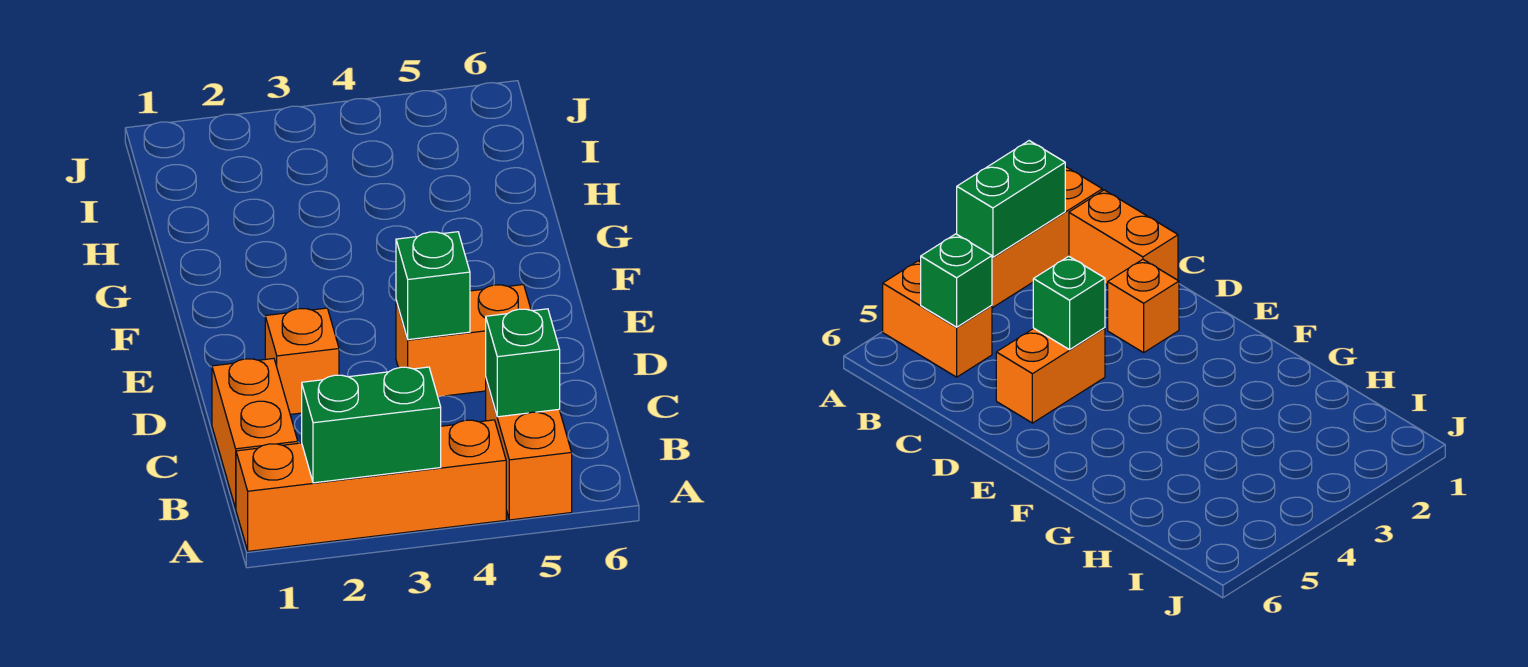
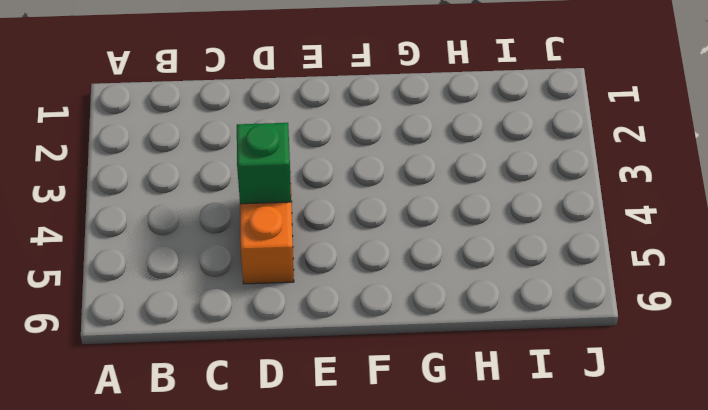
none -> orange 1x4 brick [236,420,506,551]
none -> orange 1x2 brick [486,379,572,520]

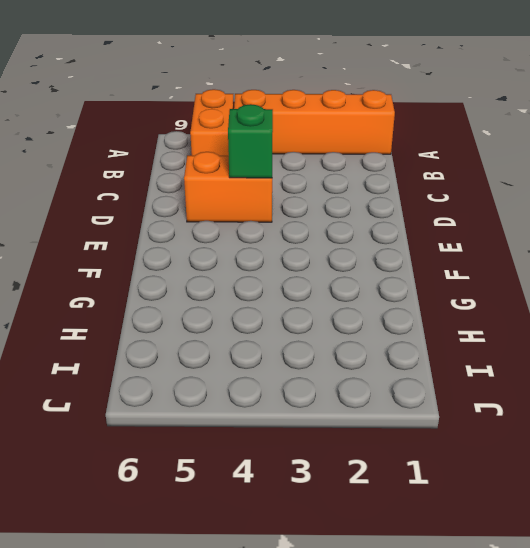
none -> orange 1x2 brick [212,358,298,508]
none -> orange 1x1 brick [265,308,339,414]

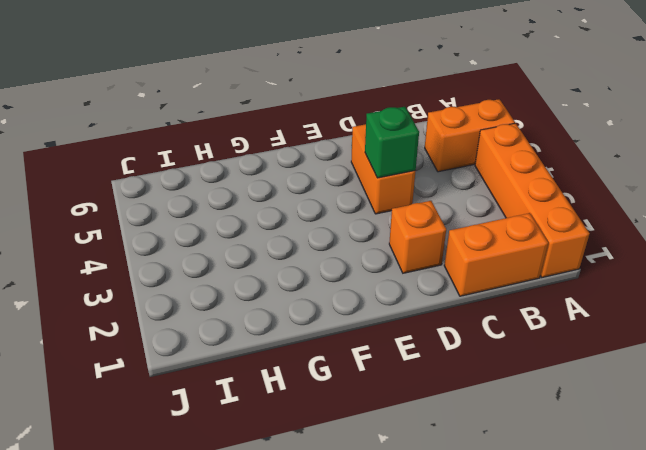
none -> green 1x2 brick [302,367,441,483]
none -> green 1x1 brick [486,309,560,417]

